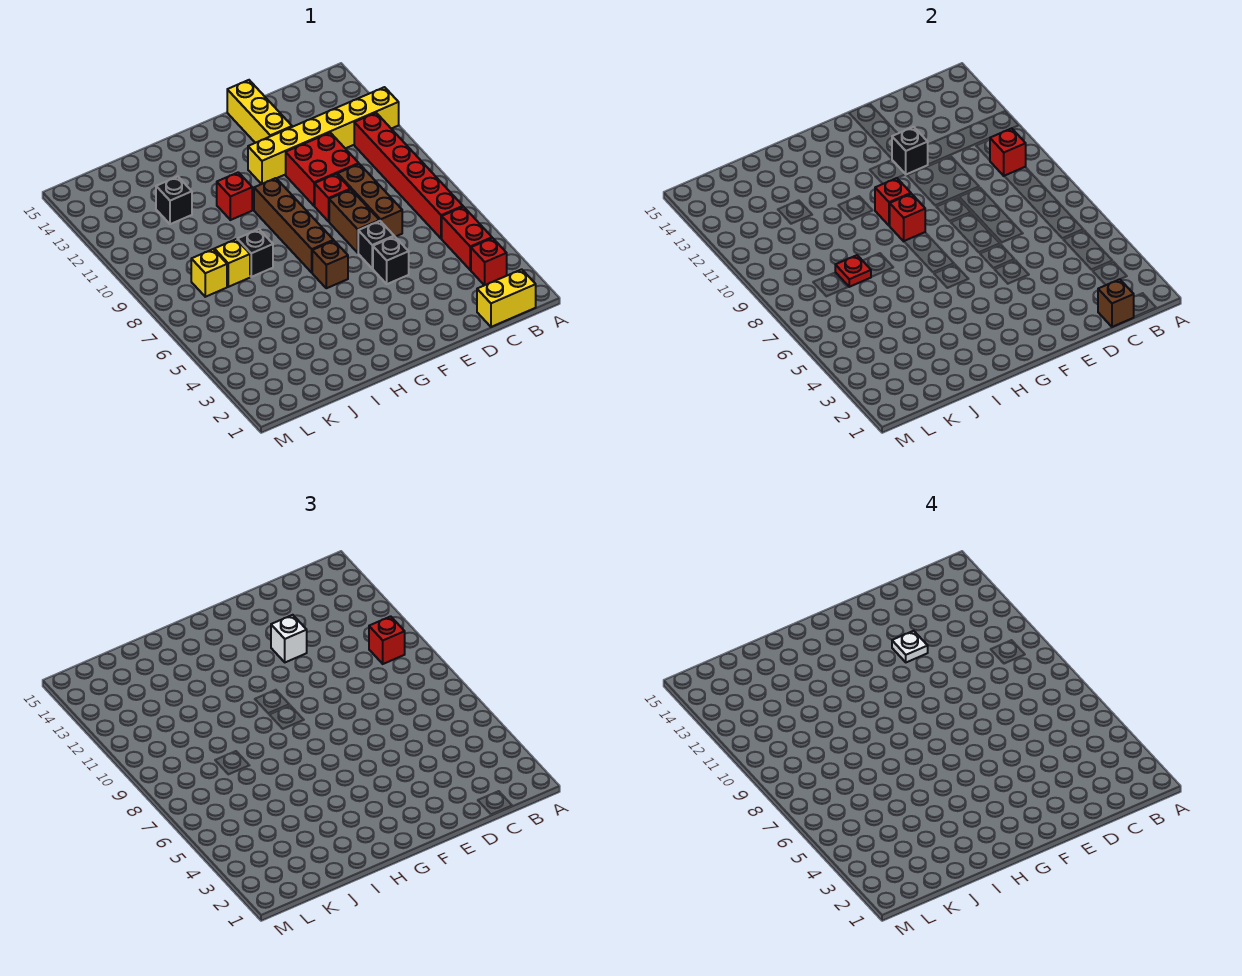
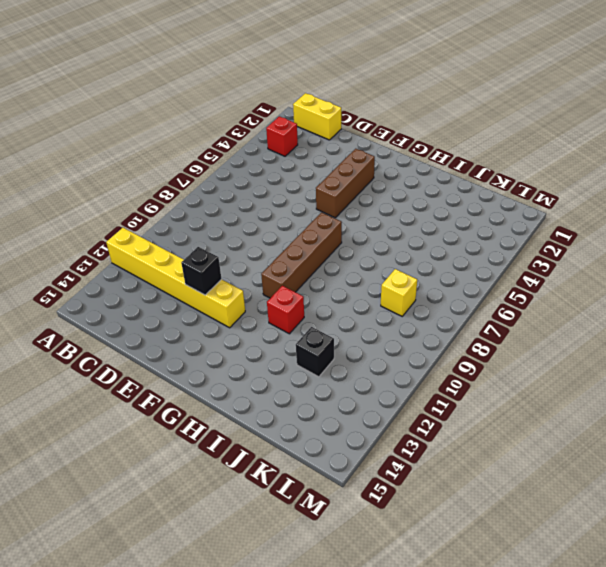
brown 1x3 brick [316,149,375,218] -> brown 1x3 brick moved to [338,164,402,237]
none -> red 1x2 brick [442,207,492,270]
none -> red 1x6 brick [354,113,463,239]
none -> red 2x2 brick [286,133,359,206]

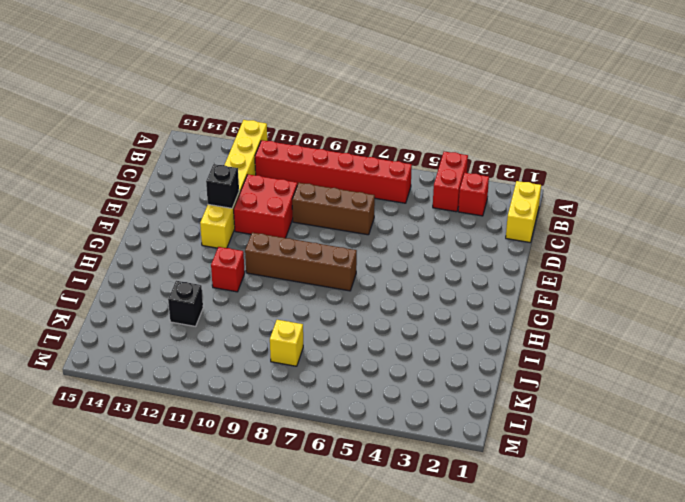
red 1x2 brick [433,151,468,212] -> red 1x2 brick turned to [442,207,492,270]
none -> black 1x1 brick [373,236,409,284]
none -> black 1x1 brick [358,221,394,268]
none -> brown 1x2 brick [329,189,379,253]

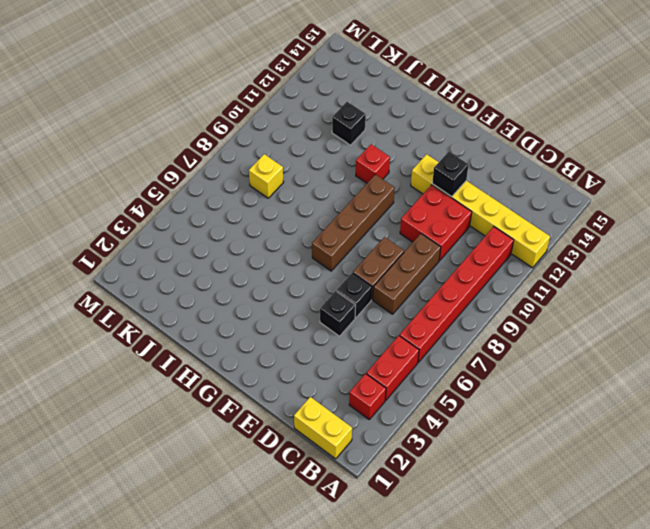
none -> red 1x1 brick [315,174,350,221]
none -> yellow 1x3 brick [227,80,292,143]
none -> brown 1x1 brick [312,241,348,288]

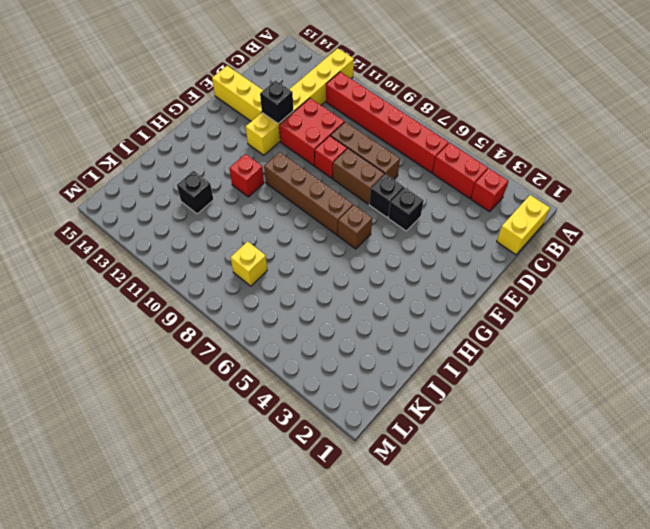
none -> black 1x1 brick [237,229,273,277]
none -> yellow 1x1 brick [214,239,250,287]
none -> red 1x1 brick [990,128,1026,176]

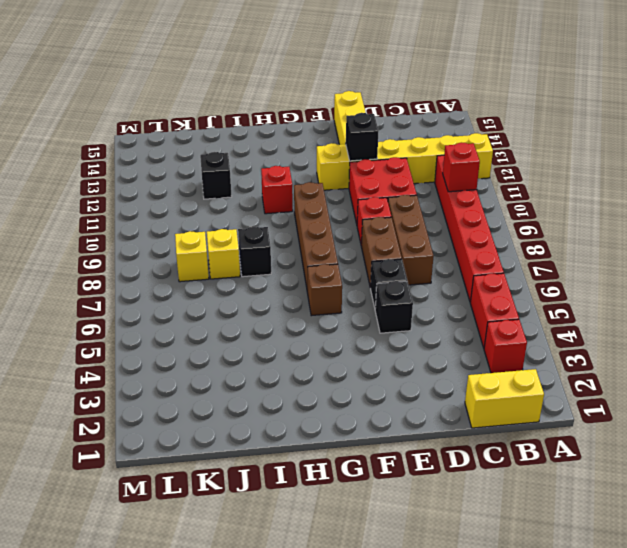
none -> brown 1x1 brick [1098,279,1134,327]
none -> red 1x1 brick [890,194,925,241]
none -> red 1x1 brick [875,178,911,226]

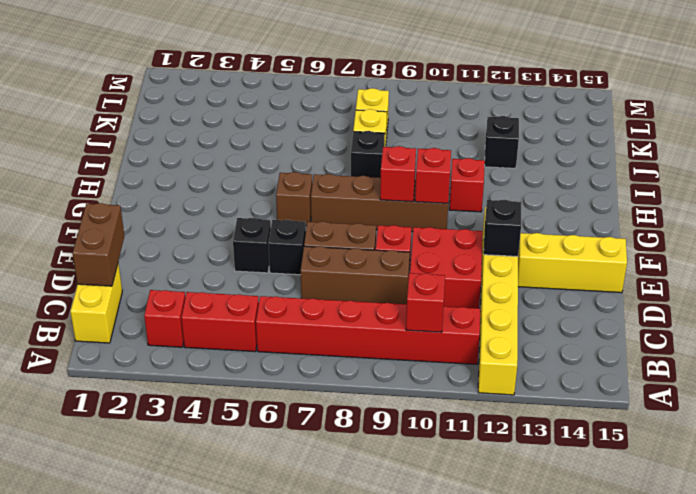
brown 1x2 brick [72,203,124,286] -> brown 1x1 brick [1098,279,1134,327]
none -> red 1x1 plate [835,255,871,287]
none -> red 1x1 brick [369,616,405,664]
none -> white 1x1 brick [271,615,307,662]

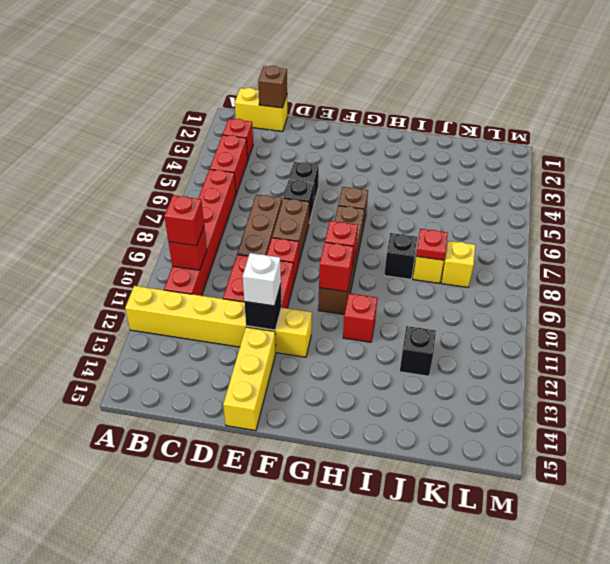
none -> white 1x1 plate [892,631,928,662]

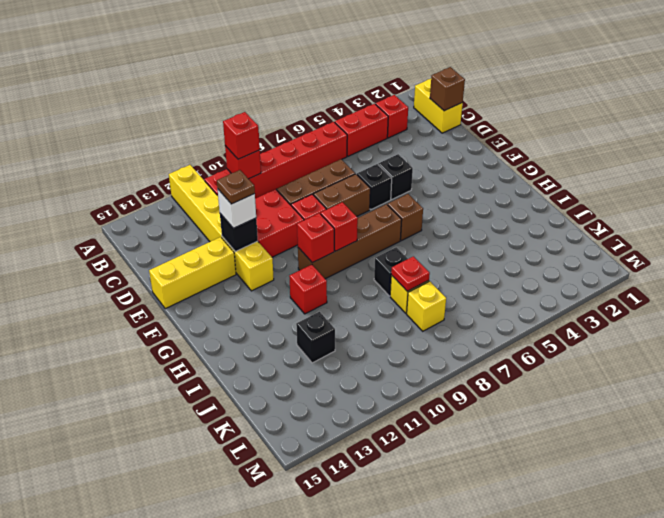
brown 1x1 plate [217,170,255,204] -> white 1x1 plate [892,631,928,662]

